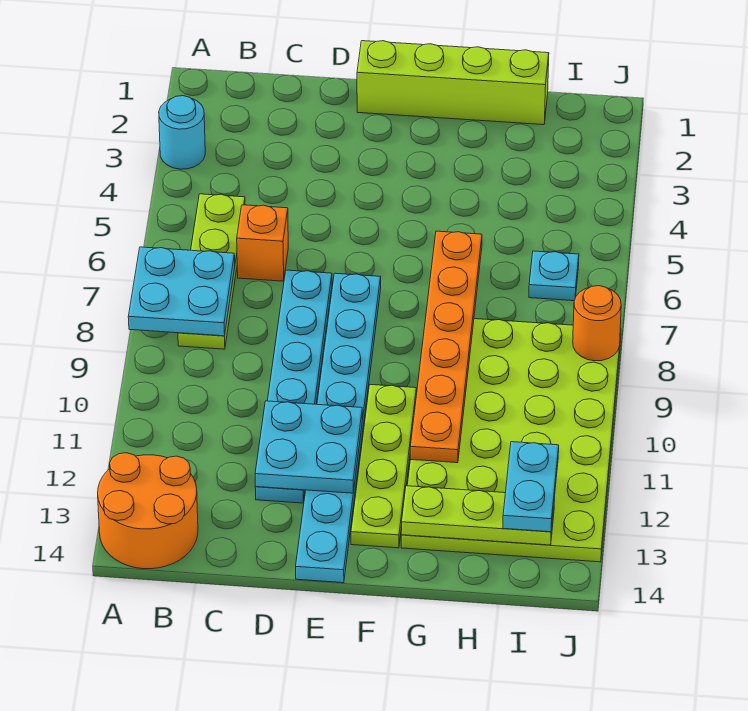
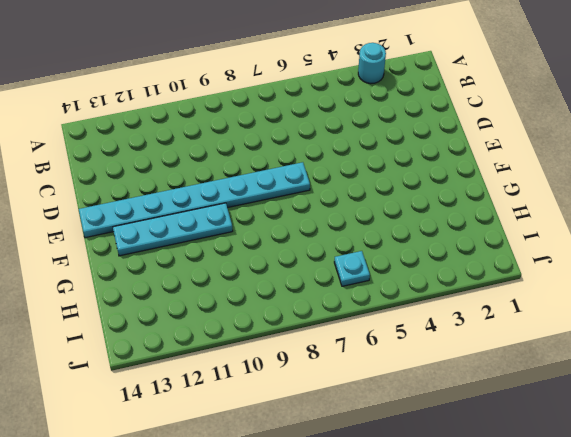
cyan 1x4 plate [113,203,233,256] -> lime 1x4 plate [351,385,416,548]
none -> orange 2x2 round brick [98,453,198,569]
none -> lime 1x4 plate [178,194,245,349]
none -> orange 1x1 brick [237,205,288,281]

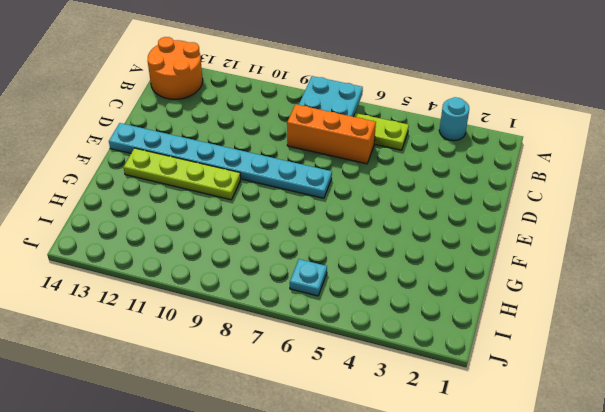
orange 1x3 brick [287,104,376,164] -> orange 1x1 brick [237,205,288,281]
none -> cyan 1x6 plate [255,270,332,503]
none -> lime 1x4 brick [357,41,549,125]
none -> lime 4x6 plate [401,319,621,562]

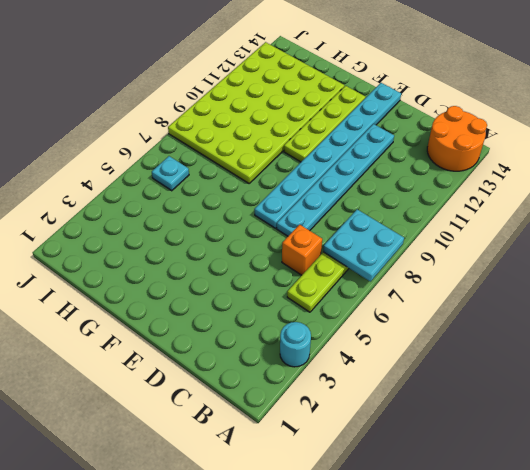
none -> lime 1x4 brick [357,41,549,125]
none -> cyan 2x2 plate [255,401,362,493]
none -> orange 1x6 plate [410,231,482,463]

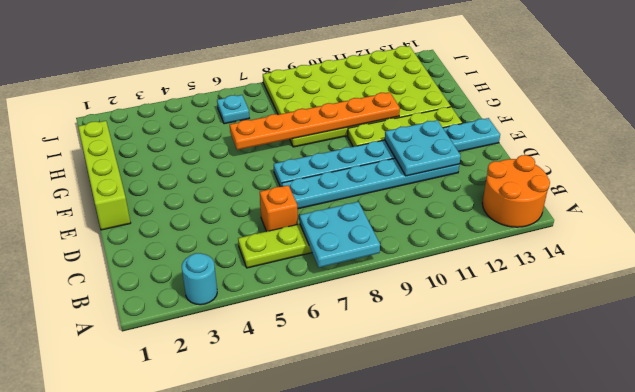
none -> lime 1x3 plate [401,486,555,545]
none -> orange 1x1 round brick [573,286,621,361]
none -> cyan 1x2 plate [503,442,559,532]

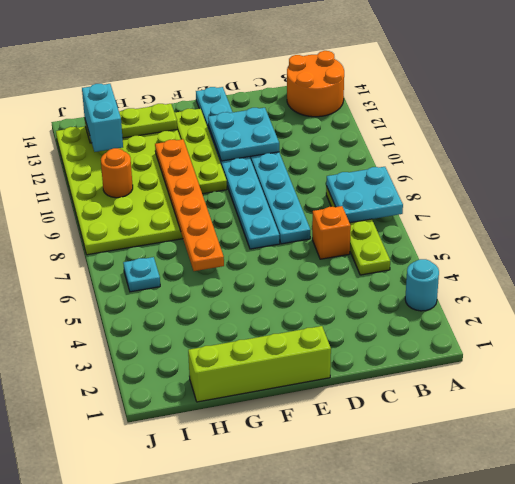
orange 1x1 round brick [101,148,133,198] -> orange 1x1 round brick moved to [573,286,621,361]
cyan 1x2 brick [82,84,123,152] -> cyan 1x2 plate [503,442,559,532]

